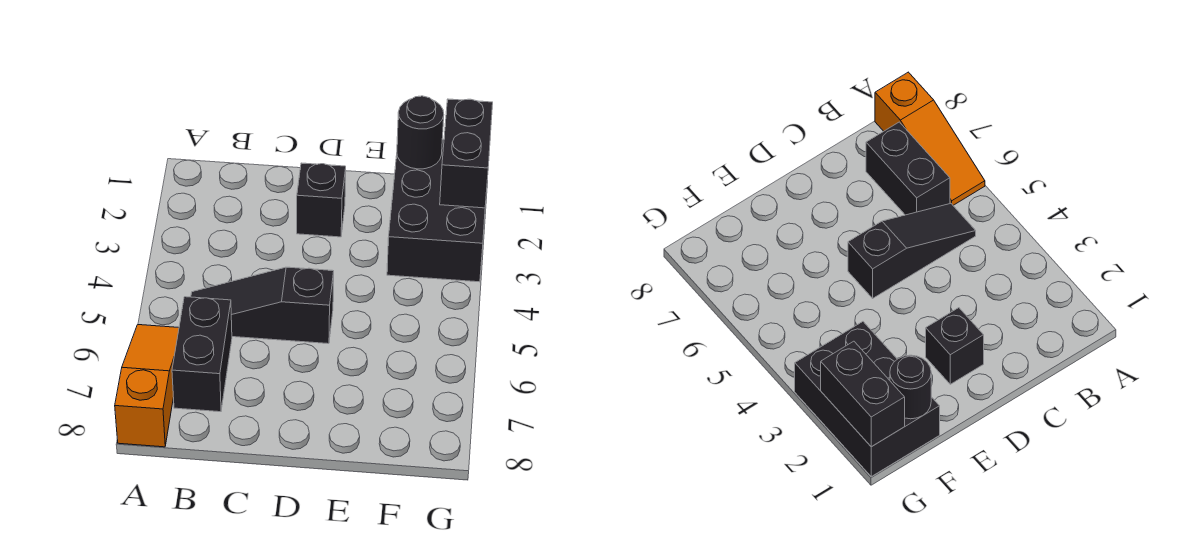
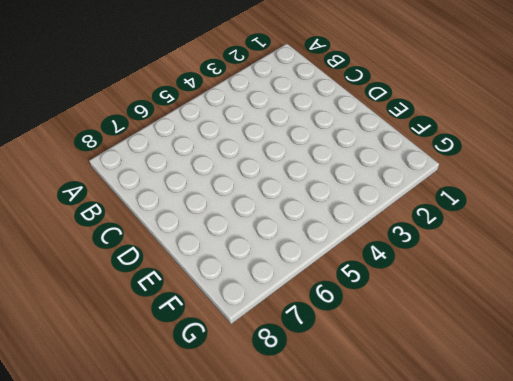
none -> orange 1x3 slope [115,325,179,447]
none -> black 1x3 slope [191,267,334,344]

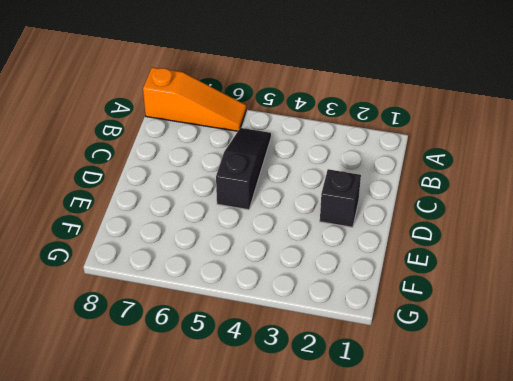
none -> black 1x2 brick [172,297,232,412]
none -> black 2x3 brick [387,139,485,282]

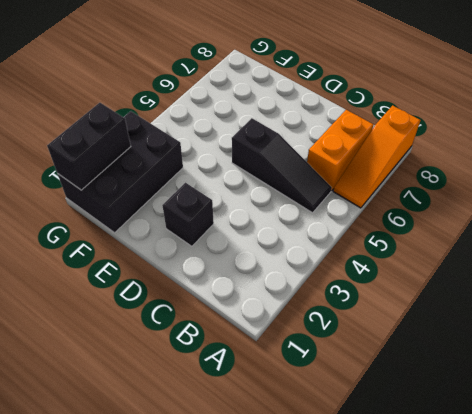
orange 1x2 brick [307,110,374,191] -> black 1x2 brick [172,297,232,412]
none -> black 1x1 round brick [397,96,444,169]

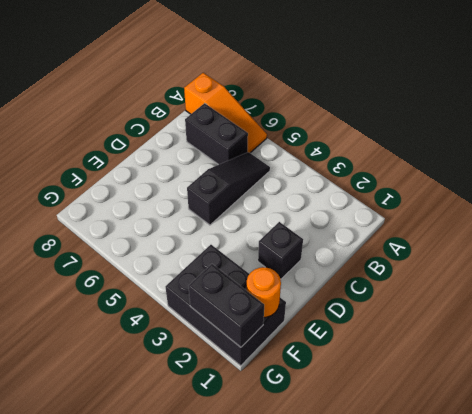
orange 1x1 round brick [247,267,281,317] -> black 1x1 round brick [397,96,444,169]

